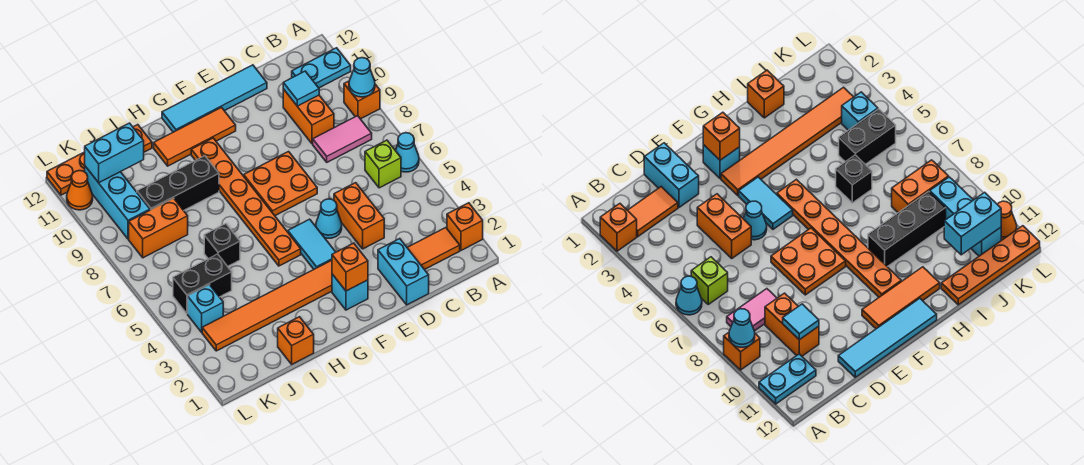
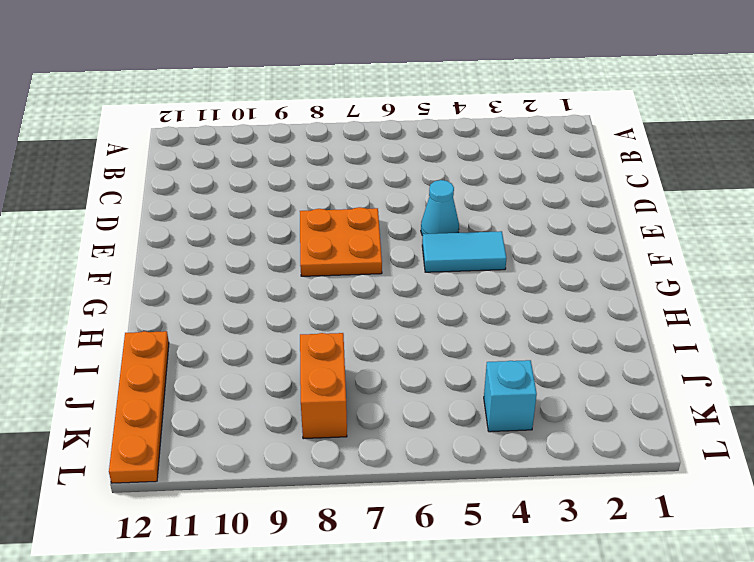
none -> orange 1x1 brick [447,203,483,250]
none -> cyan 1x1 cone [396,133,419,172]
none -> orange 1x1 brick [344,81,380,119]
none -> cyan 1x2 plate [292,48,351,88]

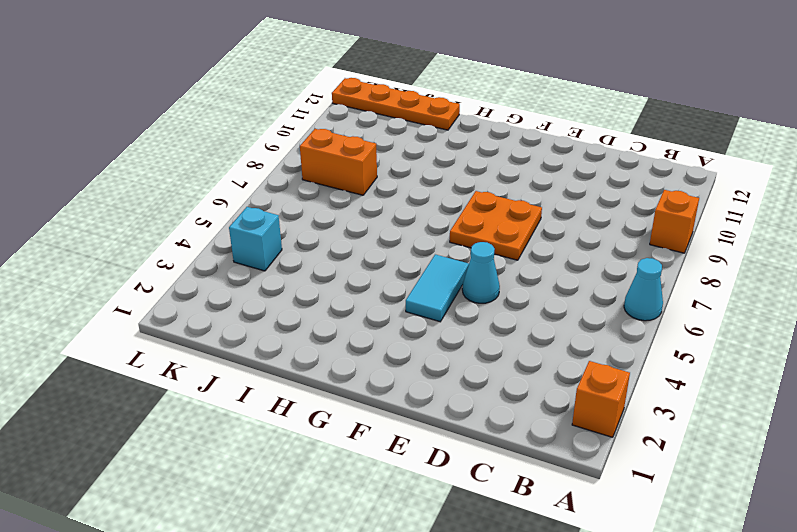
none -> cyan 1x2 plate [292,48,351,88]
none -> orange 1x2 tile [407,228,460,270]
none -> lime 1x1 brick [365,140,401,188]
none -> pink 1x2 tile [313,116,372,162]

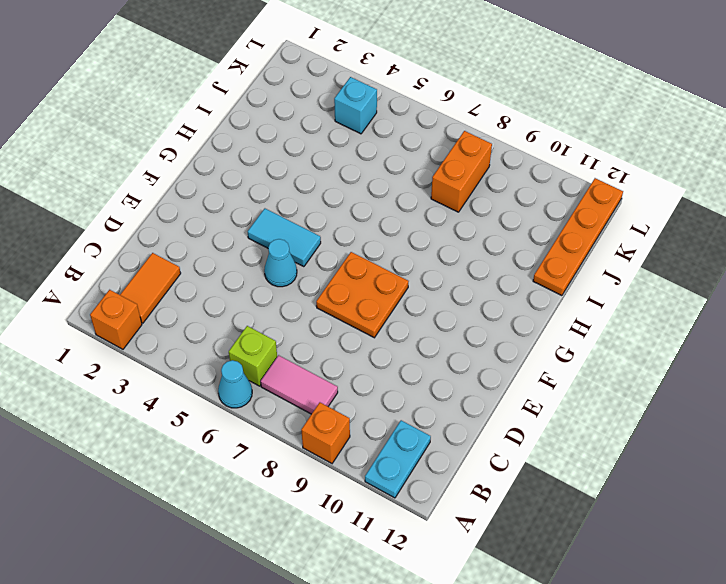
pink 1x2 tile [261,355,338,414] -> pink 1x2 tile turned to [313,116,372,162]
none -> orange 1x2 brick [283,89,334,144]
none -> cyan 1x2 brick [378,239,429,305]
none -> orange 1x2 brick [334,183,384,249]
none -> cyan 1x4 tile [162,65,267,132]

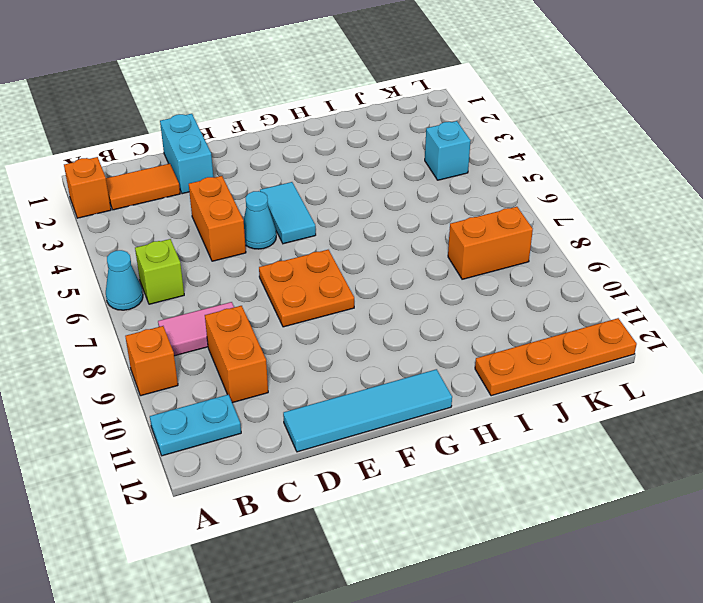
none -> cyan 1x1 brick [332,274,368,310]
none -> orange 1x6 tile [202,260,332,351]
none -> orange 1x3 tile [154,107,236,166]
none -> orange 1x6 plate [191,138,301,266]

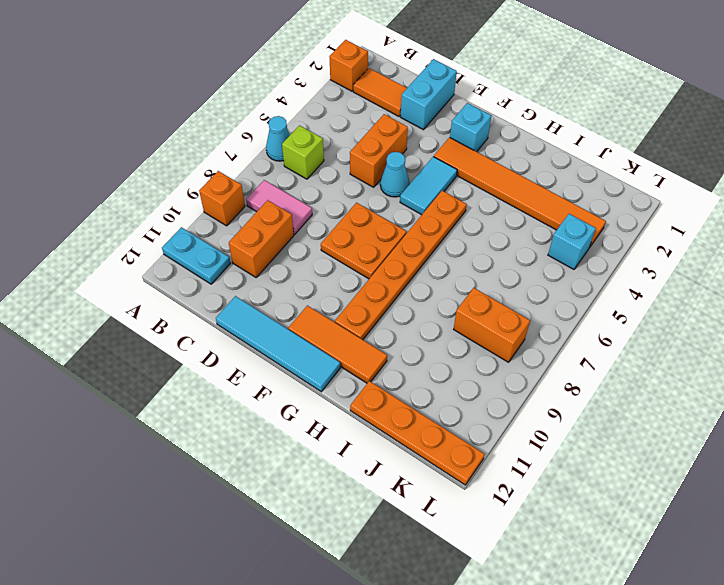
none -> black 1x3 brick [137,156,219,211]
none -> orange 1x1 brick [278,317,314,364]
none -> black 1x1 brick [204,224,240,266]
none -> black 1x2 brick [173,254,232,314]

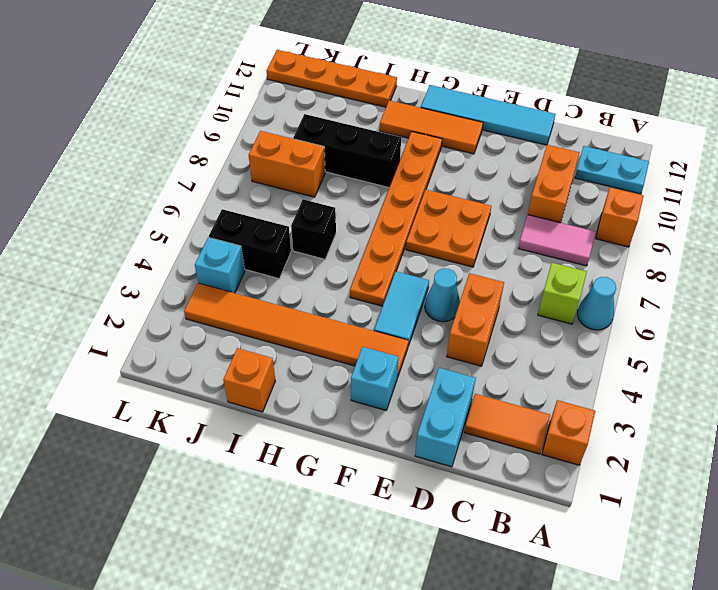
none -> cyan 1x3 brick [85,166,150,239]
none -> orange 1x1 cone [67,171,93,210]
none -> cyan 1x1 cone [349,58,375,97]
none -> cyan 1x1 tile [283,71,319,106]

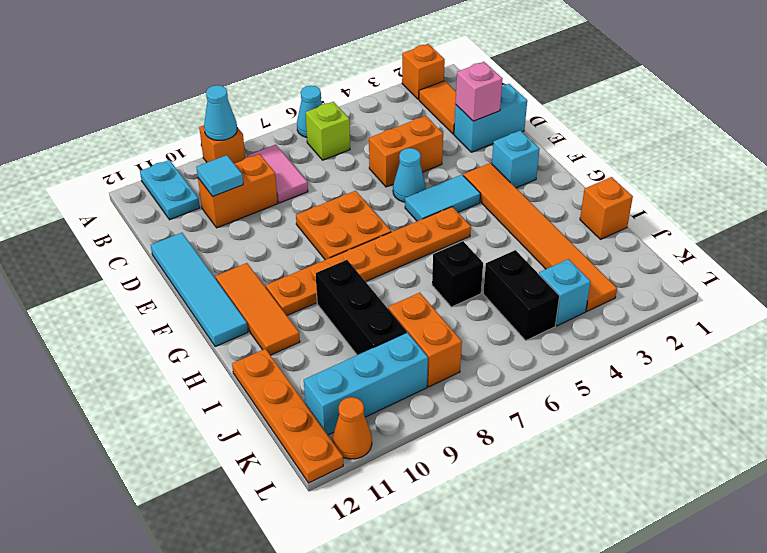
pink 1x1 brick [455,62,502,121] -> none
none -> orange 1x1 brick [332,243,368,291]
none -> cyan 1x2 brick [85,123,144,183]

